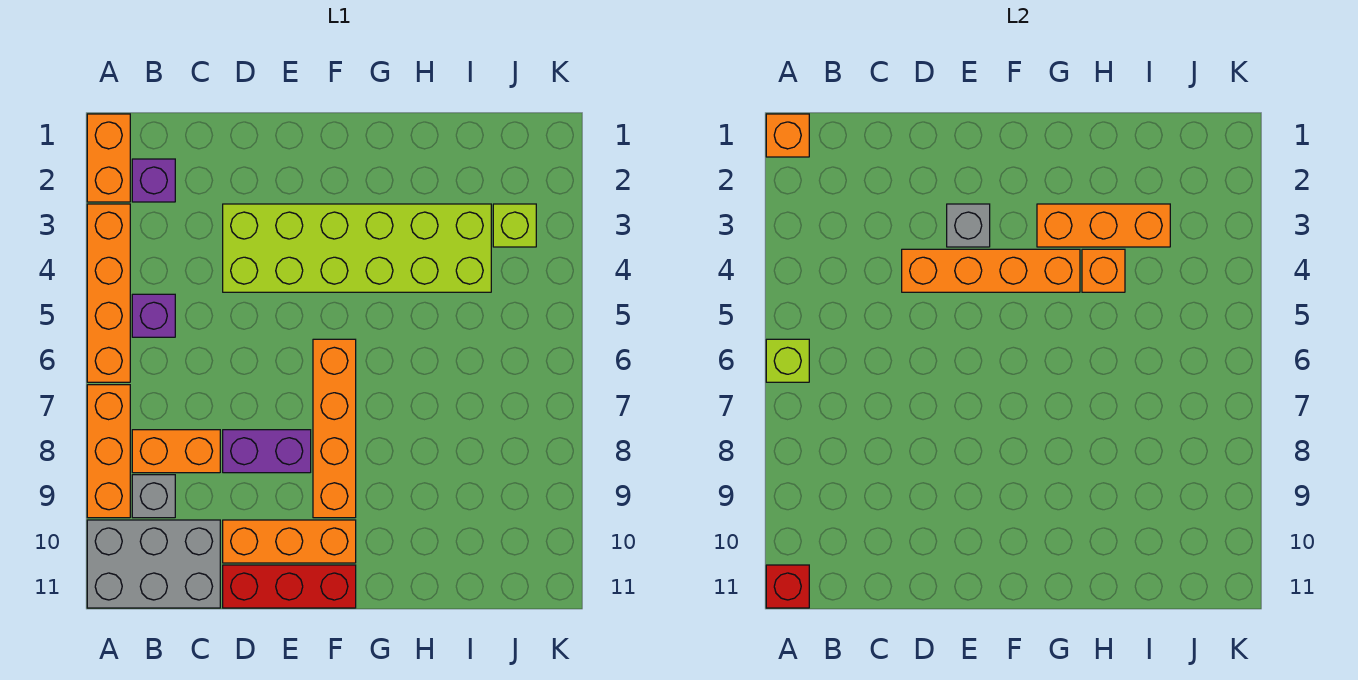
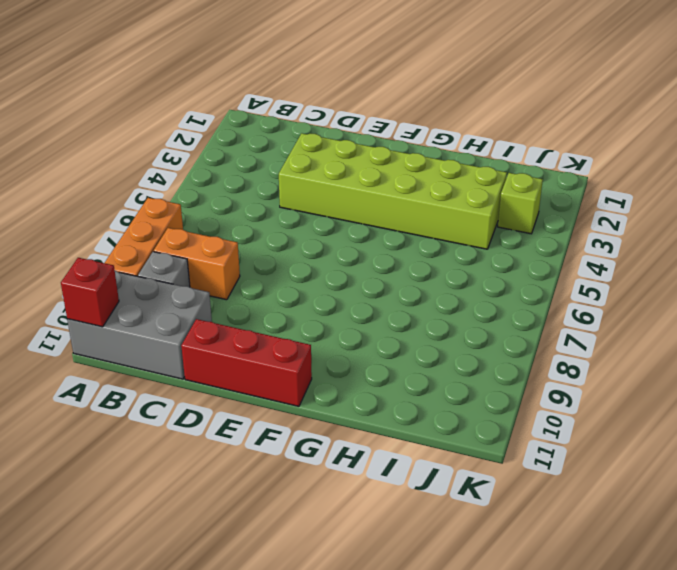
none -> orange 1x2 brick [87,114,130,202]
none -> orange 1x4 brick [87,204,130,382]
none -> purple 1x1 brick [132,159,175,202]

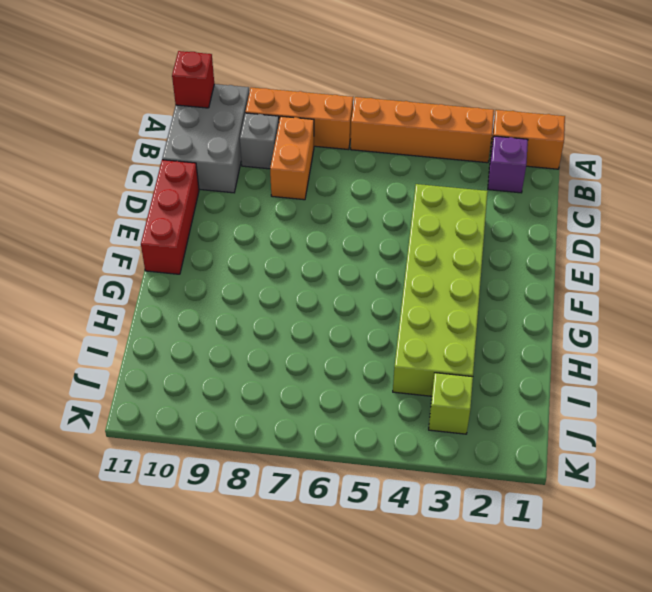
none -> purple 1x1 brick [132,294,175,337]
none -> purple 1x2 brick [223,430,311,473]
none -> orange 1x3 brick [223,520,356,563]

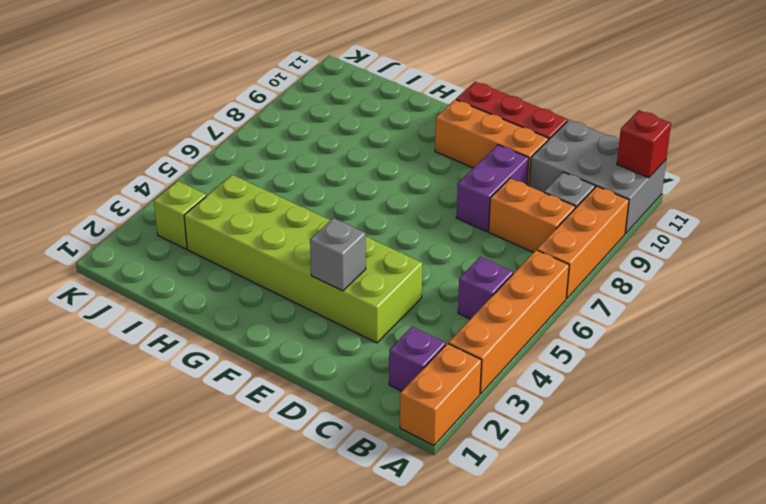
purple 1x2 brick [456,145,529,232] -> purple 1x2 brick turned to [223,430,311,473]
none -> orange 1x4 brick [313,339,356,518]
none -> orange 1x1 brick [766,114,809,157]
none -> lime 1x1 brick [766,339,809,382]

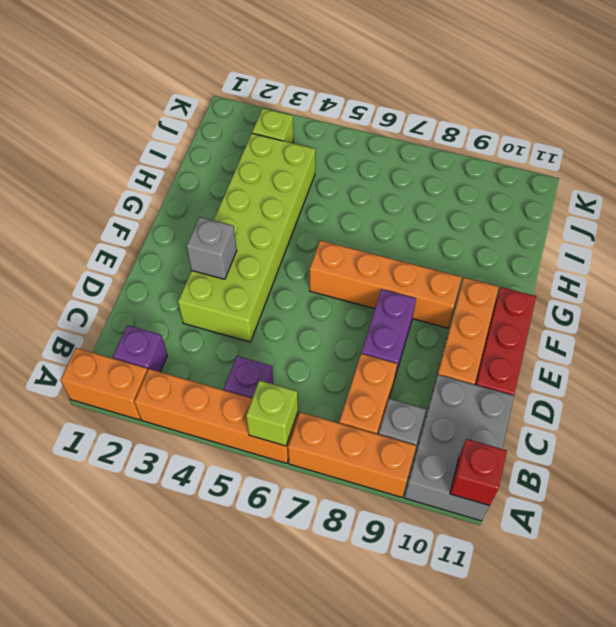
none -> orange 1x1 brick [766,114,809,157]
none -> orange 1x4 brick [902,249,1080,292]
none -> orange 1x3 brick [1037,204,1170,247]

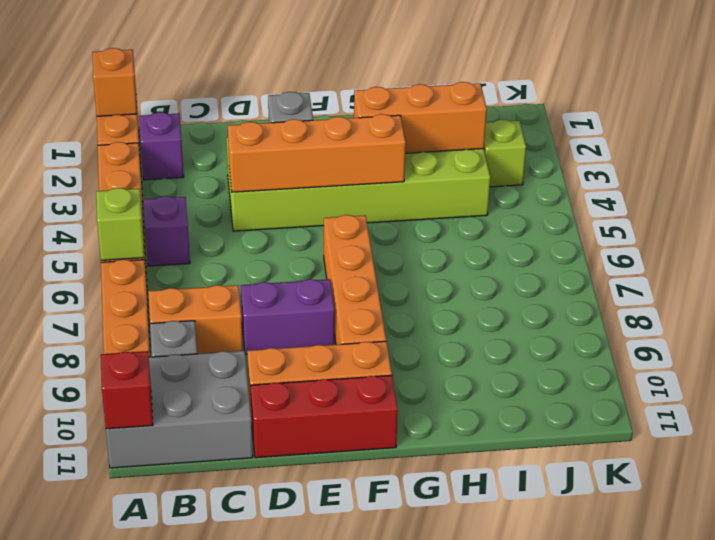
none -> orange 1x1 brick [1082,249,1125,292]

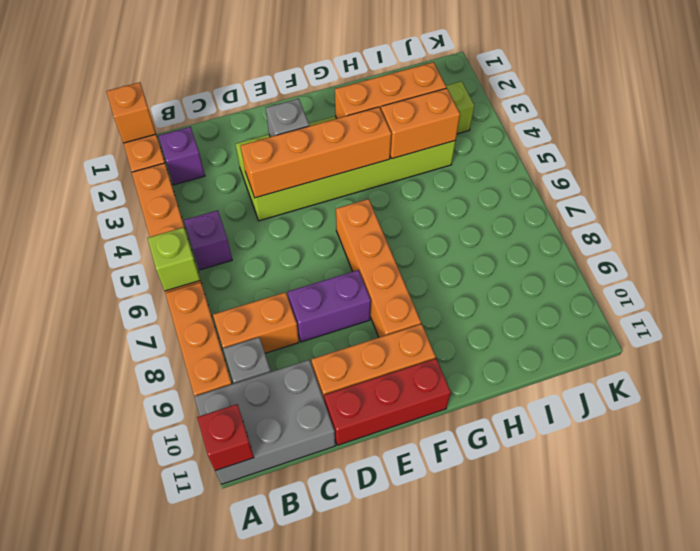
orange 1x2 brick [381,88,460,159] -> orange 1x1 brick [1082,249,1125,292]

